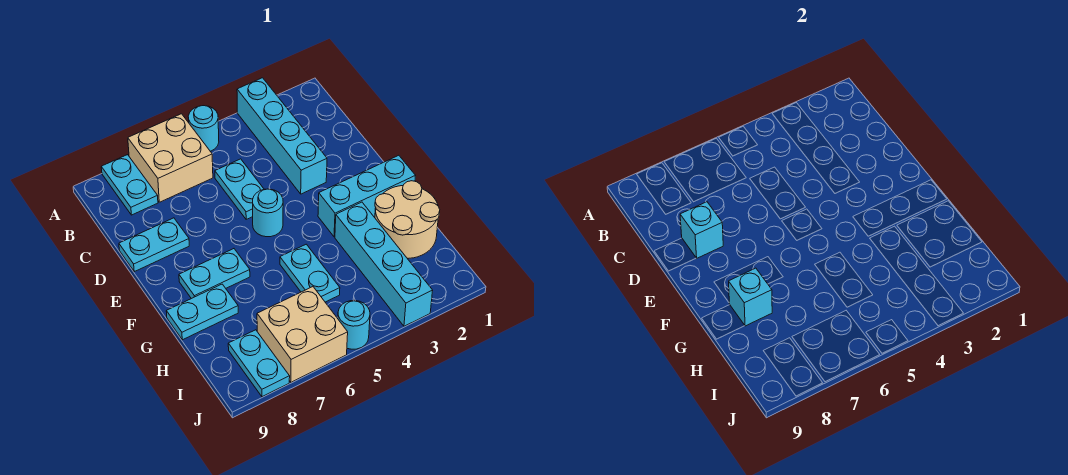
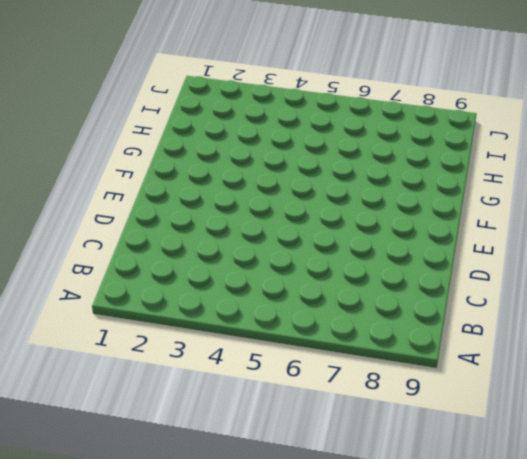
none -> cyan 1x4 brick [237,78,327,194]
none -> cyan 1x1 round brick [188,106,219,151]
none -> tan 2x2 brick [128,114,213,202]

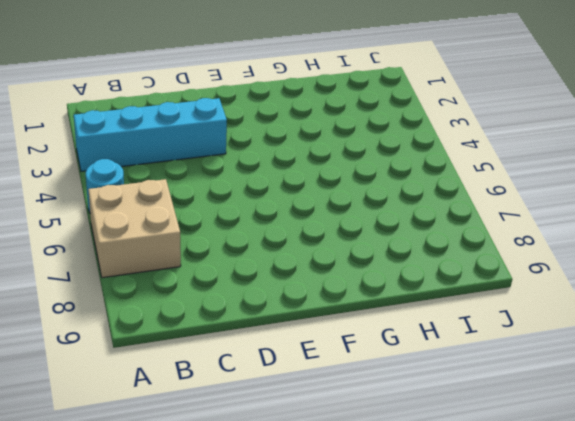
none -> cyan 1x2 plate [101,155,158,215]
none -> cyan 1x2 plate [215,159,264,219]
none -> cyan 1x2 plate [119,218,189,272]

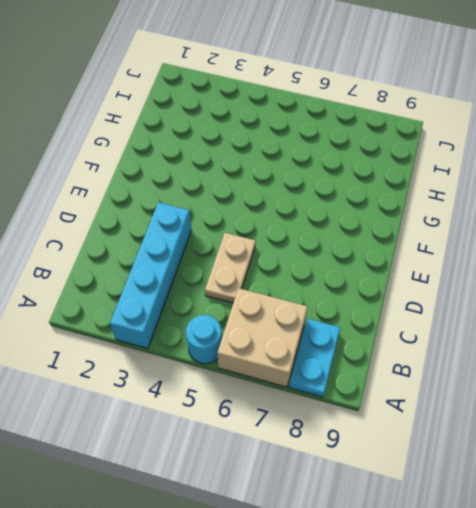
tan 1x2 plate [205,233,256,303] -> cyan 1x2 plate [215,159,264,219]
none -> cyan 1x2 plate [119,218,189,272]
none -> cyan 1x1 round brick [253,189,283,237]
none -> cyan 1x3 brick [318,155,415,237]

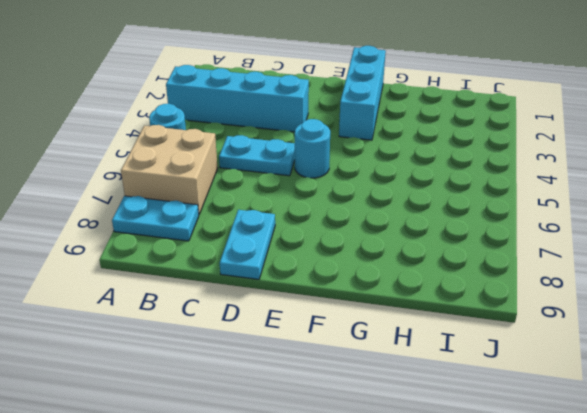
none -> cyan 1x2 plate [179,249,250,299]
none -> tan 2x2 round brick [375,181,440,258]
none -> cyan 1x4 brick [335,202,433,326]

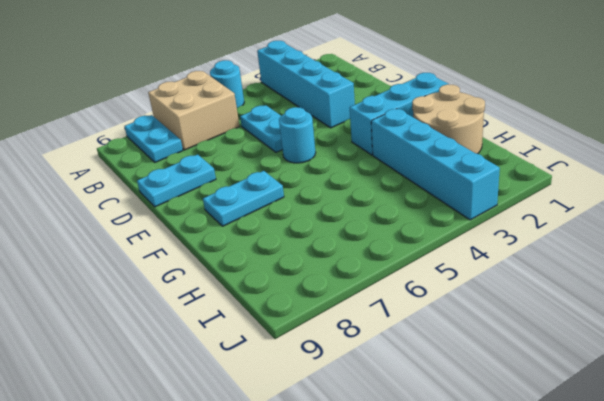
none -> cyan 1x2 plate [280,244,340,302]
none -> cyan 1x2 plate [166,284,238,340]
none -> tan 2x2 brick [257,287,348,382]

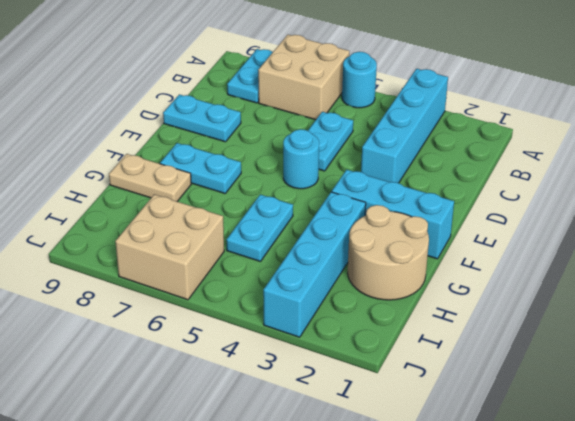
tan 1x2 plate [109,154,191,201] -> cyan 1x2 plate [166,284,238,340]
none -> cyan 1x2 plate [228,330,290,397]
none -> cyan 1x1 round brick [338,300,370,349]
none -> cyan 1x1 brick [680,202,723,258]

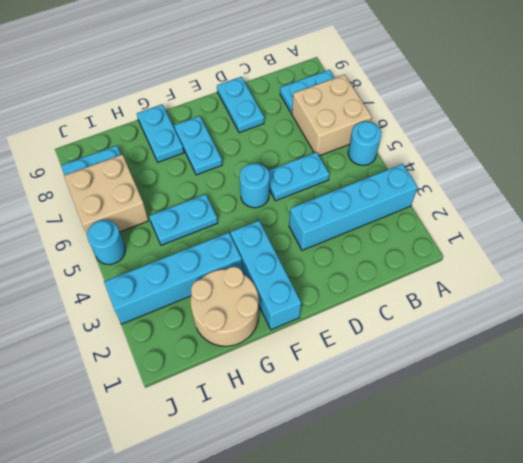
none -> cyan 1x1 brick [680,202,723,258]
none -> cyan 1x1 brick [729,268,772,326]

